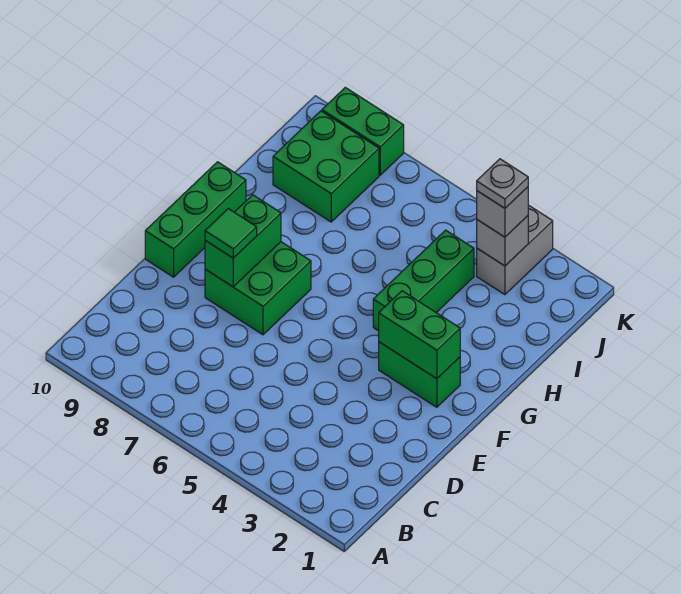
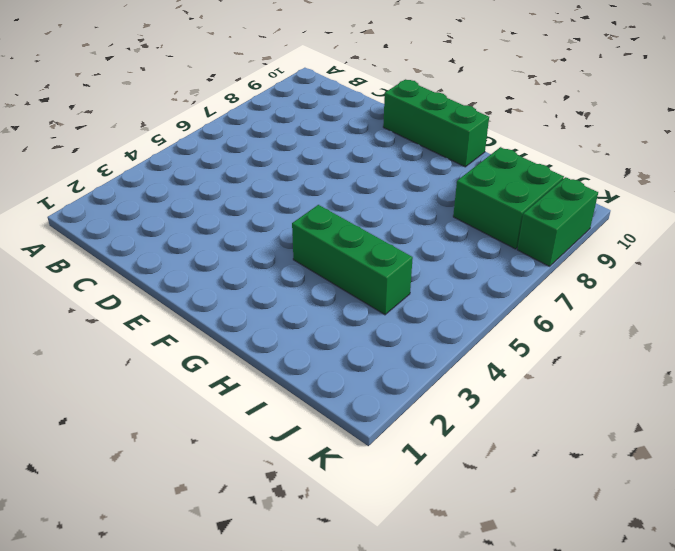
none -> green 2x2 brick [205,242,311,335]
none -> green 1x2 brick [379,342,460,407]
none -> grey 1x2 brick [477,205,553,295]

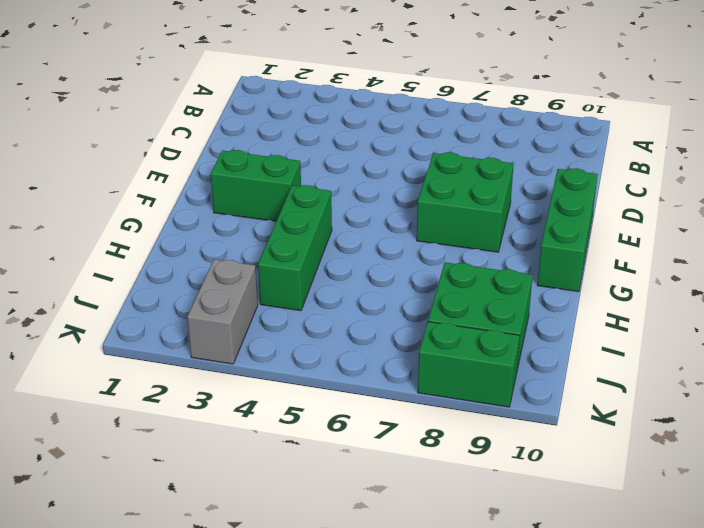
none -> green 1x2 brick [205,195,281,287]
none -> green 1x2 brick [379,291,460,379]
none -> grey 1x1 brick [477,216,528,266]

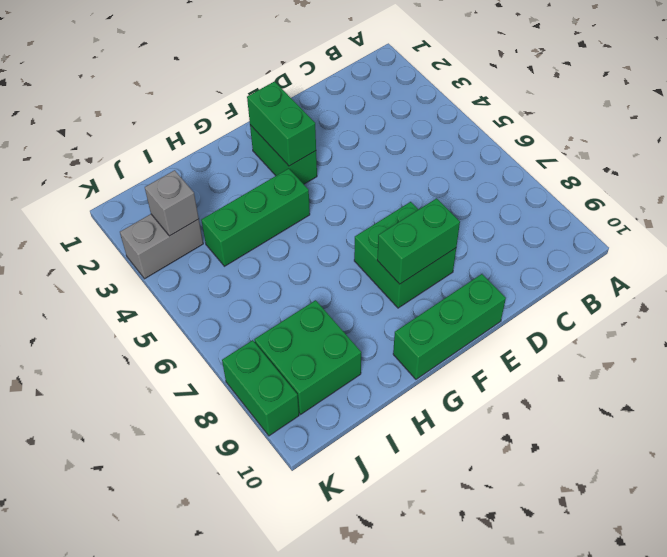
none -> green 1x1 tile [205,209,257,258]
none -> grey 1x1 brick [477,187,528,237]
none -> grey 1x1 plate [477,159,528,208]

